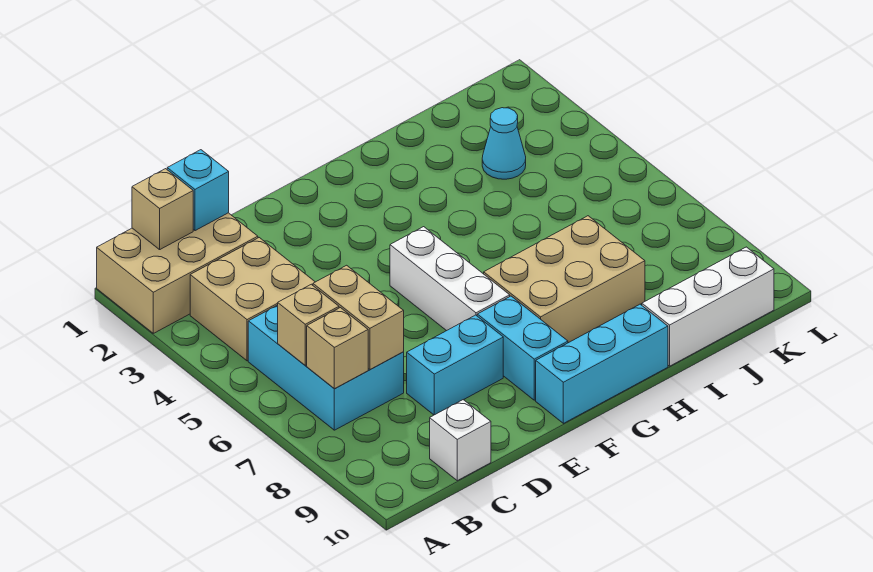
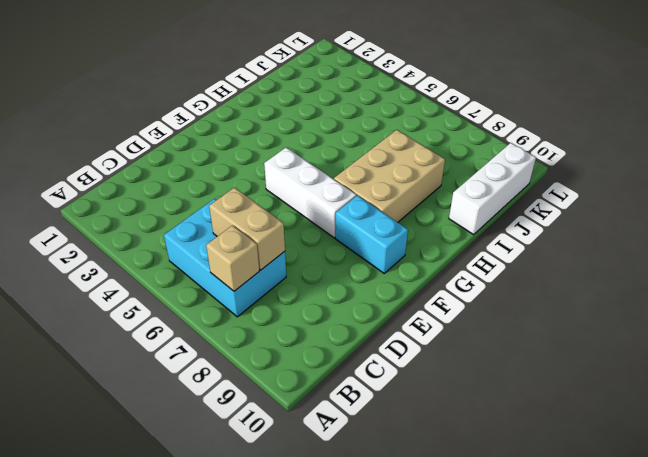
none -> tan 2x3 brick [97,213,258,333]
none -> tan 2x2 brick [190,238,315,361]
none -> white 1x1 brick [430,400,491,481]

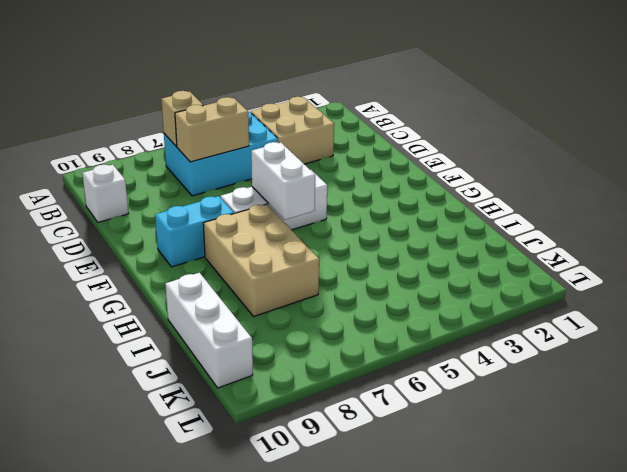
white 1x2 brick [251,142,315,220] -> none
none -> tan 2x3 brick [97,213,258,333]
none -> cyan 1x2 brick [407,315,503,415]
none -> cyan 1x3 brick [536,304,668,423]

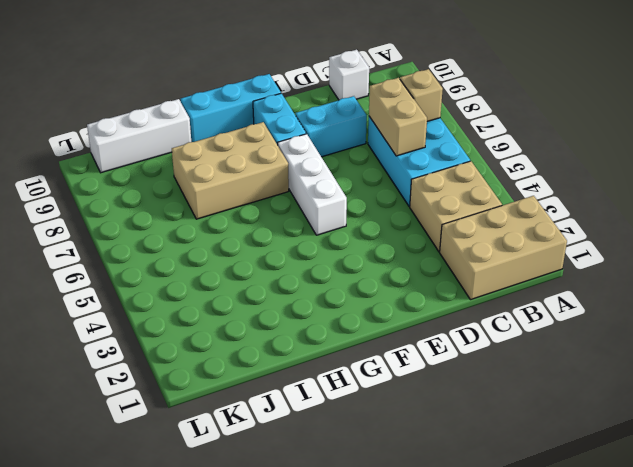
none -> cyan 1x1 cone [482,108,526,179]
none -> tan 1x1 brick [132,169,193,250]
none -> tan 1x1 brick [278,284,339,365]

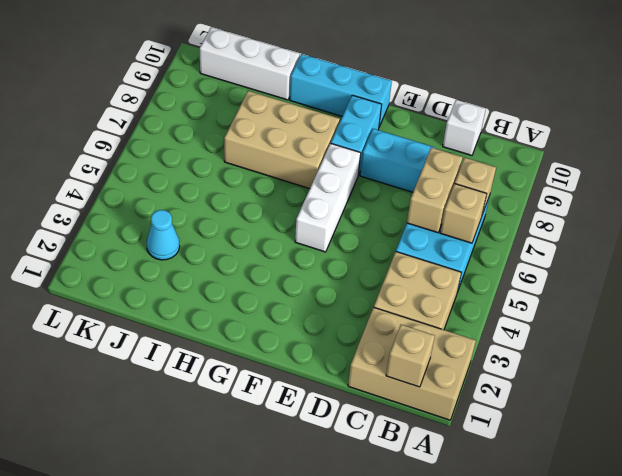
none -> cyan 1x1 brick [167,150,229,231]

